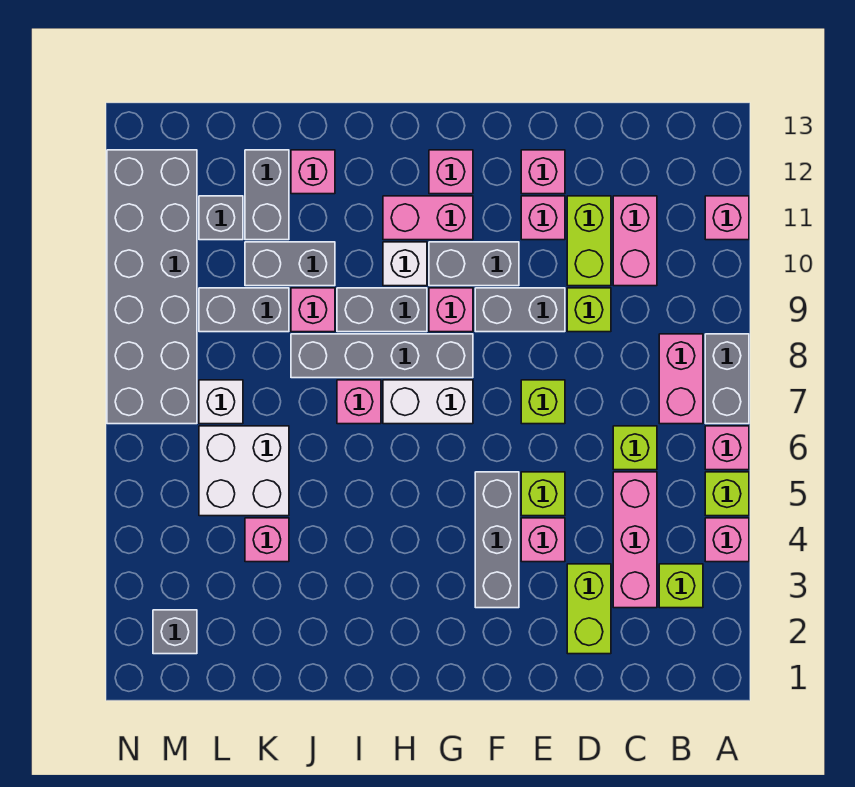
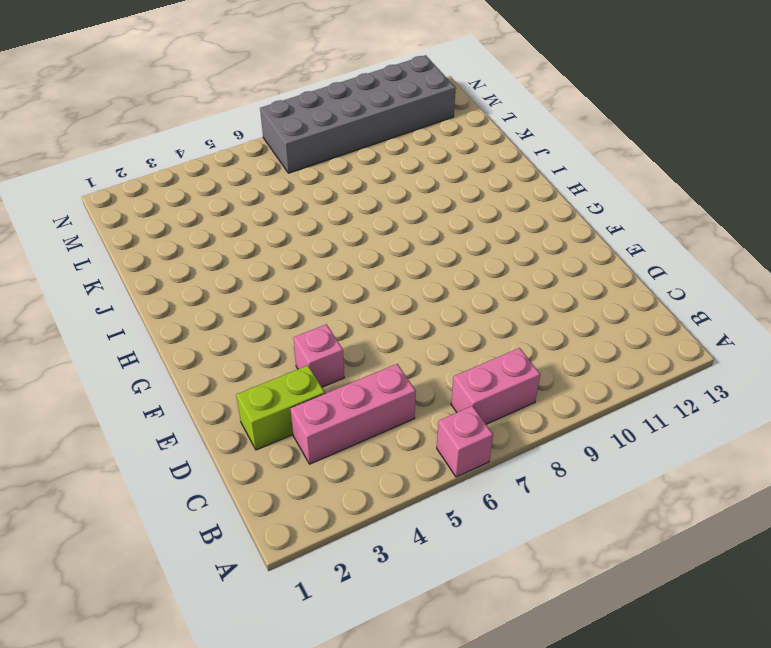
none -> pink 1x1 brick [705,518,749,562]
none -> lime 1x1 brick [705,472,749,516]
none -> grey 1x2 brick [705,334,749,424]
none -> pink 1x1 brick [705,196,749,240]

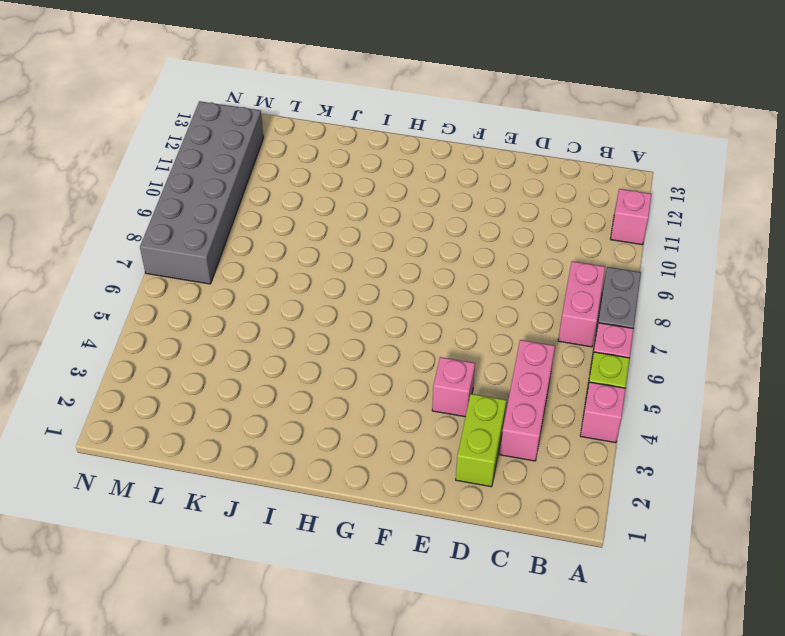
none -> lime 1x1 brick [659,564,703,608]
none -> lime 1x1 brick [613,426,657,470]
none -> pink 1x2 brick [613,196,657,286]
none -> lime 1x1 brick [567,288,611,332]

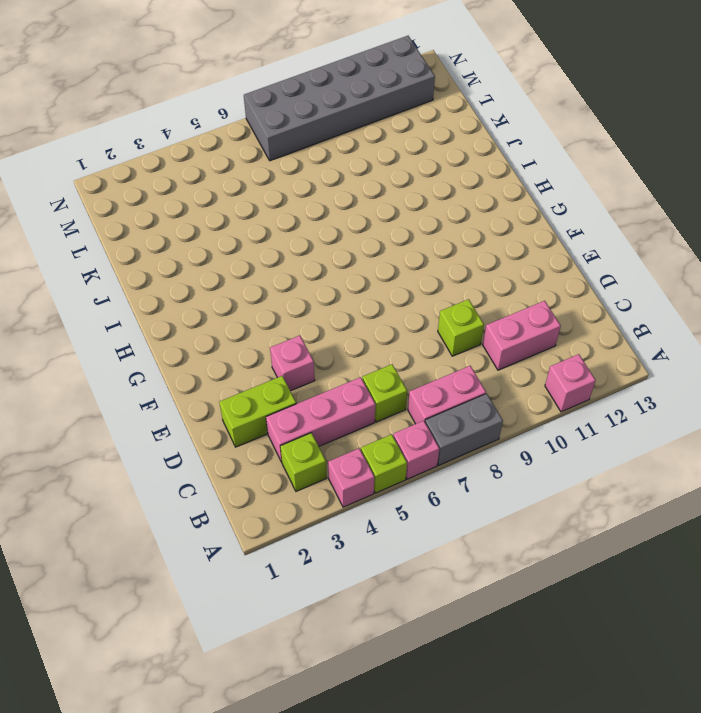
none -> lime 1x2 brick [567,196,611,286]
none -> lime 1x1 brick [521,472,565,516]
none -> lime 1x1 brick [521,380,565,424]
none -> grey 1x2 brick [475,288,565,332]

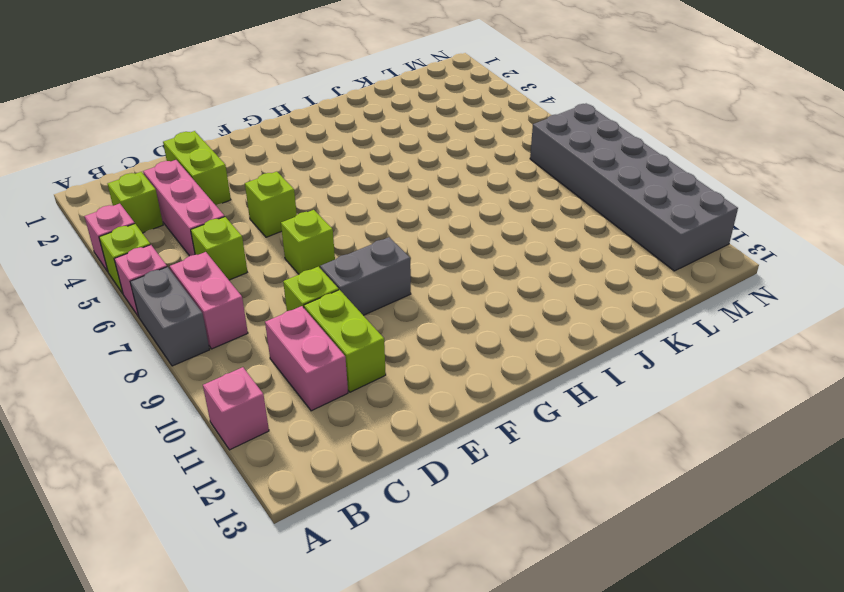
none -> pink 1x1 brick [521,518,565,562]
none -> pink 1x1 brick [521,196,565,240]
none -> pink 1x1 brick [521,150,565,194]
none -> grey 1x3 brick [475,472,519,608]

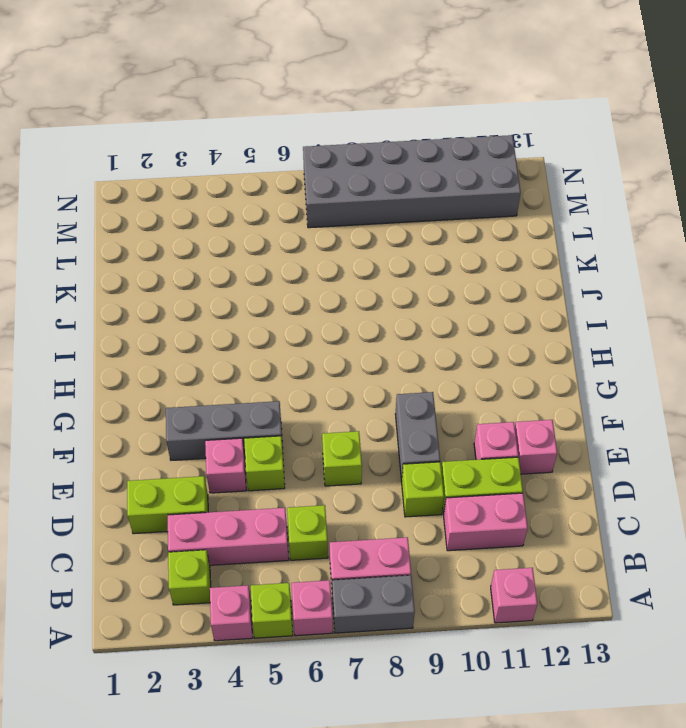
none -> grey 1x2 brick [429,242,519,286]
none -> white 1x2 brick [383,380,473,424]
none -> grey 1x4 brick [291,334,473,378]
none -> pink 1x1 brick [429,288,473,332]

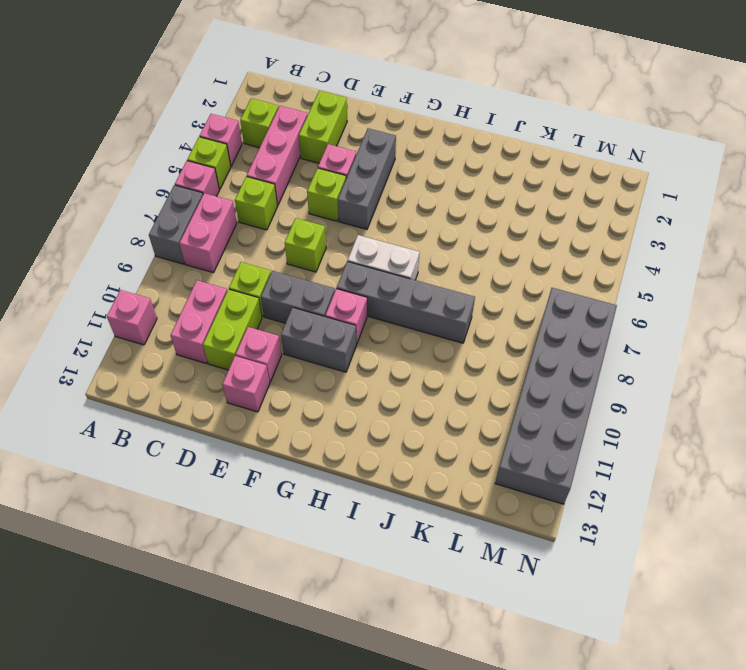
none -> pink 1x2 brick [383,196,473,240]
none -> pink 1x1 brick [429,150,473,194]
none -> grey 1x2 brick [337,288,427,332]
none -> white 1x1 brick [383,242,427,286]

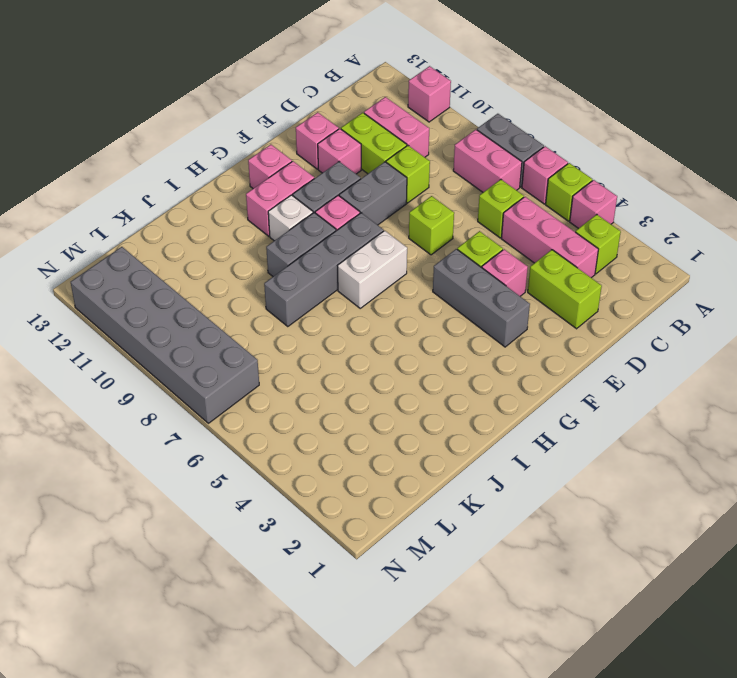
none -> pink 1x1 brick [337,380,381,424]
none -> pink 1x1 brick [291,288,335,332]
none -> grey 1x2 brick [245,242,335,286]
none -> pink 1x1 brick [291,150,335,194]

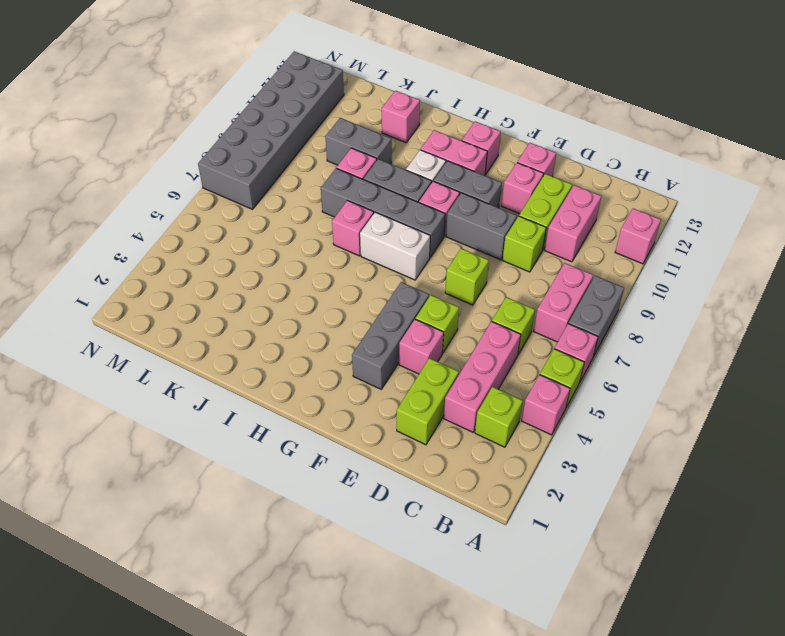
none -> pink 1x1 brick [245,518,289,562]
none -> white 2x2 brick [199,426,289,516]
none -> grey 1x2 brick [199,288,289,332]
none -> grey 1x2 brick [245,150,289,240]

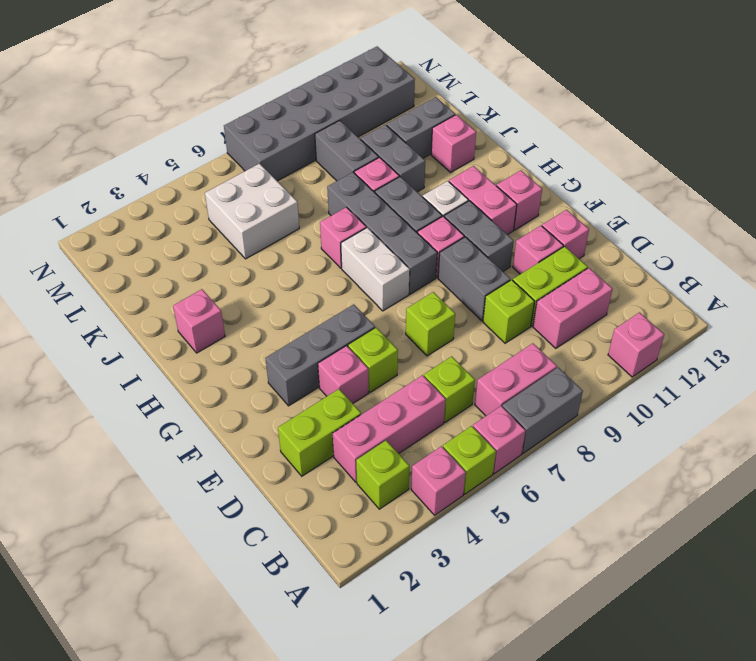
pink 1x1 brick [173,289,225,353] -> pink 1x1 brick moved to [245,518,289,562]
none -> white 1x1 brick [199,380,243,424]
none -> grey 1x1 brick [199,196,243,240]
none -> grey 1x1 brick [153,610,197,654]

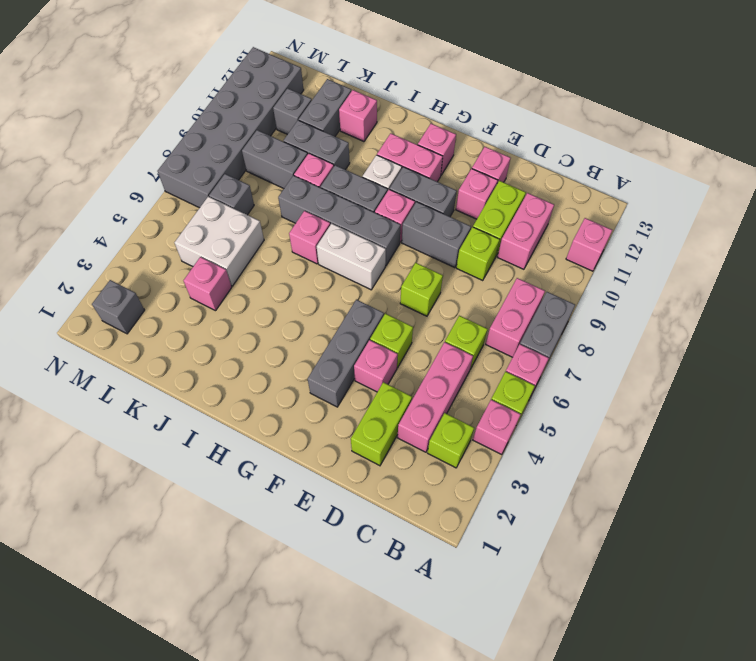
grey 1x1 brick [209,174,254,215] -> white 1x1 brick [199,380,243,424]

